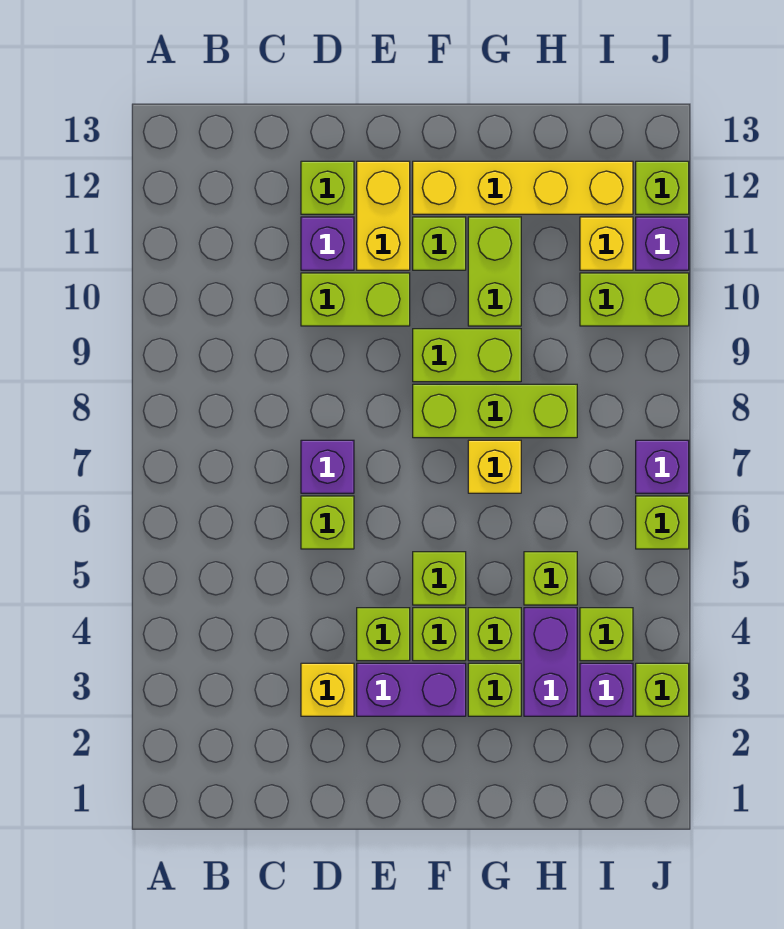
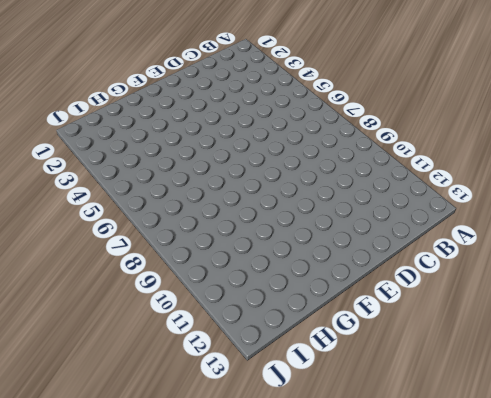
none -> yellow 1x1 brick [301,663,354,716]
none -> lime 1x1 brick [301,496,354,549]
none -> purple 1x1 brick [301,440,354,493]
none -> lime 1x2 brick [301,273,410,326]

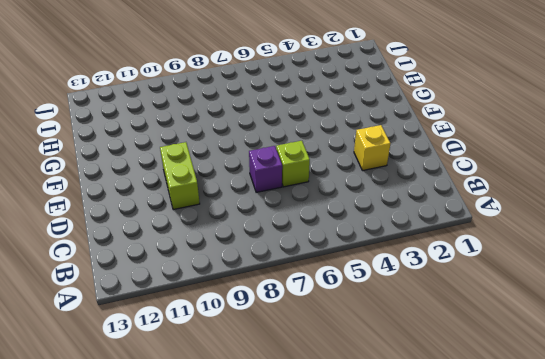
none -> purple 1x1 brick [301,217,354,270]
none -> lime 1x1 brick [301,161,354,214]
none -> purple 1x2 brick [357,663,466,716]
none -> lime 1x1 brick [357,608,410,661]

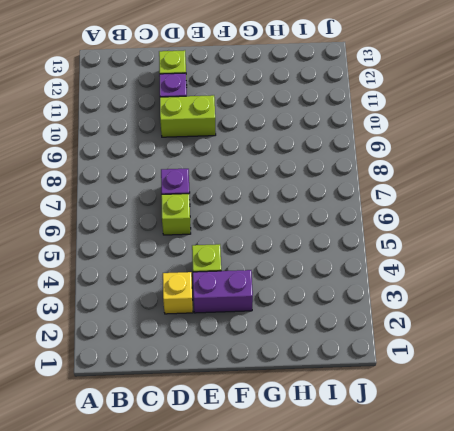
none -> yellow 1x2 brick [357,161,410,270]
none -> lime 1x1 brick [413,608,466,661]
none -> lime 1x1 brick [413,552,466,605]
none -> lime 1x3 brick [413,384,577,438]

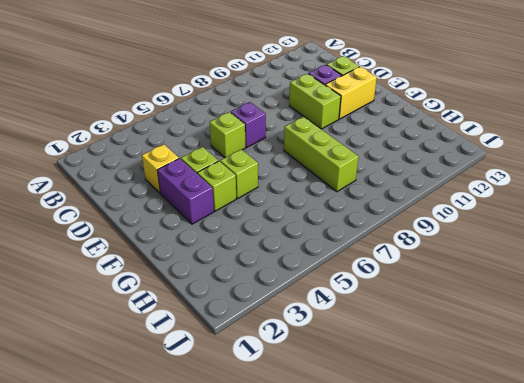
none -> lime 1x2 brick [413,329,521,382]
none -> lime 1x1 brick [413,217,466,270]
none -> yellow 1x4 brick [413,161,633,214]
none -> lime 1x1 brick [468,663,521,716]

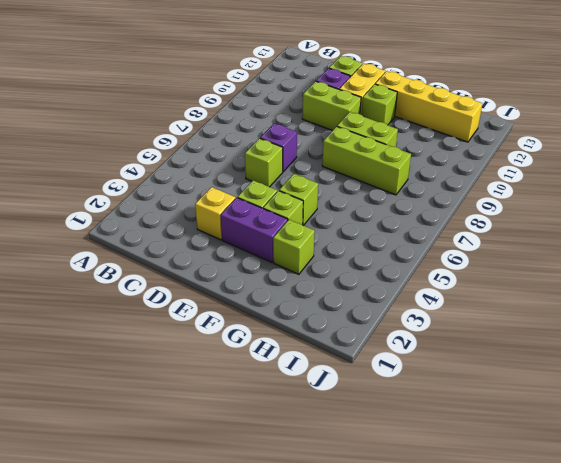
none -> lime 1x1 brick [468,608,521,661]
none -> yellow 1x1 brick [468,440,521,493]
none -> lime 1x2 brick [468,217,521,326]
none -> purple 1x2 brick [524,608,577,716]

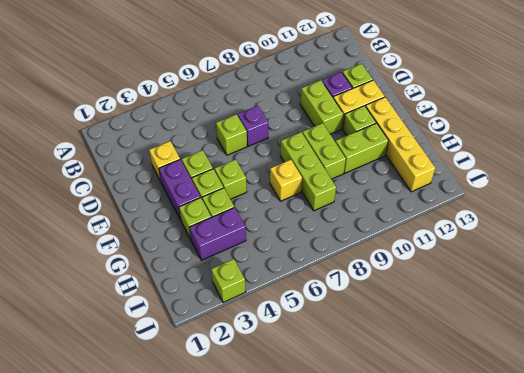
none -> lime 1x1 brick [524,552,577,605]
none -> purple 1x1 brick [580,663,633,716]
none -> lime 1x1 brick [580,608,633,661]
none -> lime 1x2 brick [580,273,689,326]

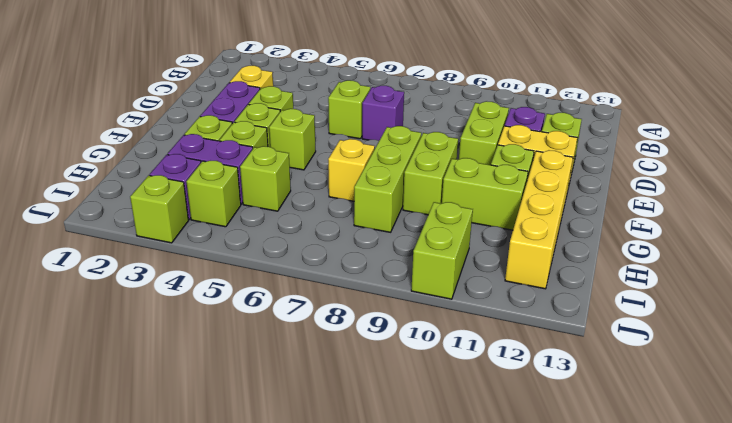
none -> yellow 1x1 brick [580,217,633,270]
none -> lime 1x1 brick [636,496,689,549]
none -> purple 1x1 brick [636,440,689,493]
none -> purple 1x1 brick [636,217,689,270]

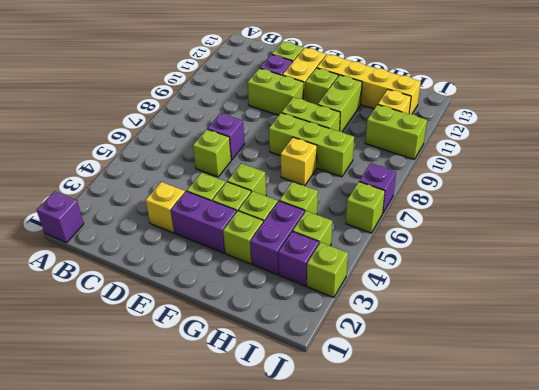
purple 1x1 brick [37,191,84,243] -> purple 1x1 brick moved to [636,217,689,270]
none -> lime 1x1 brick [636,161,689,214]

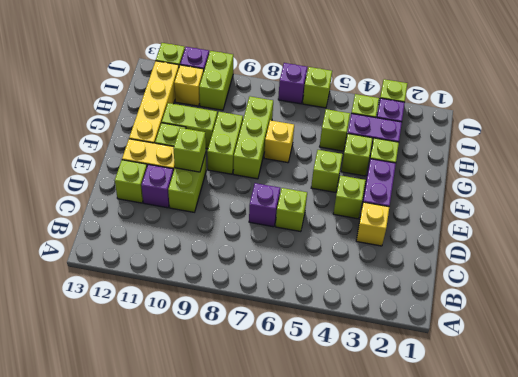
lime 1x1 brick [173,128,206,172] -> lime 1x1 brick moved to [413,608,466,661]

